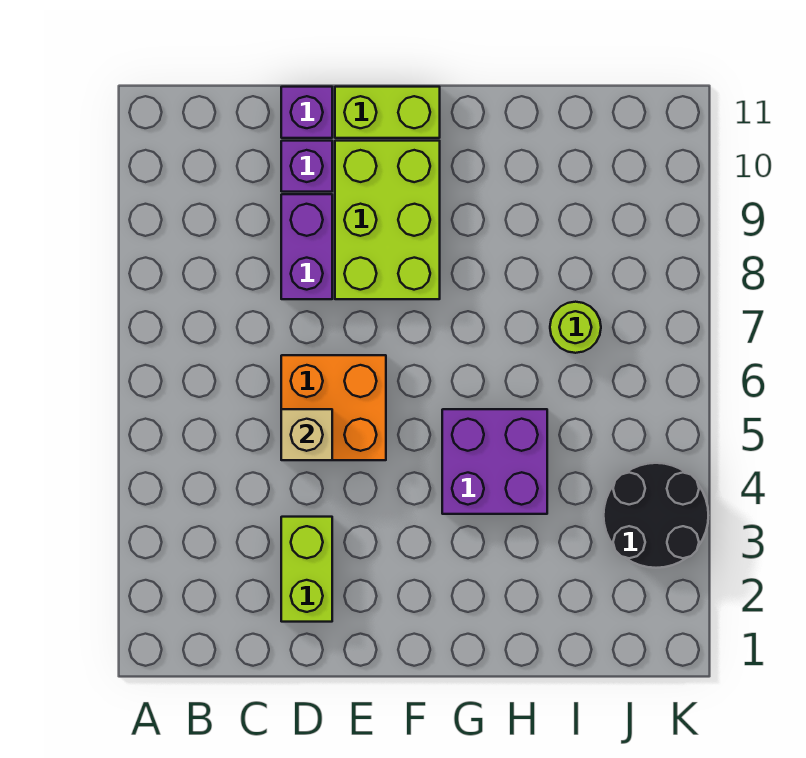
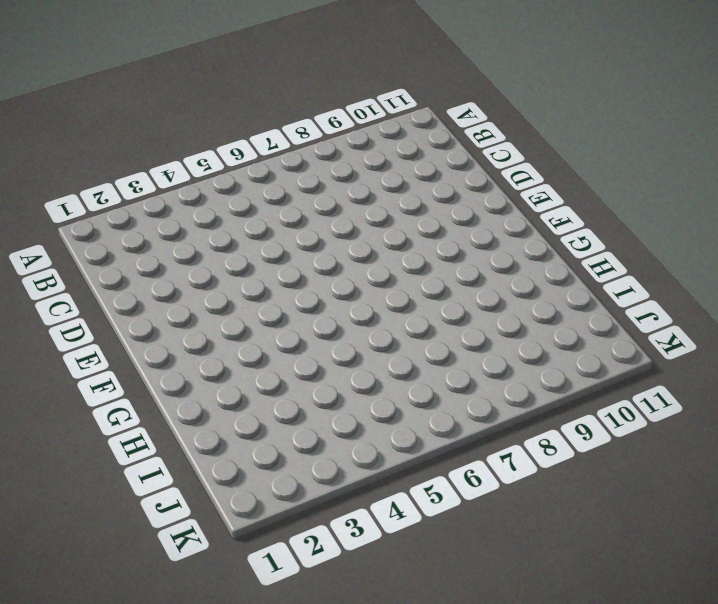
none -> lime 1x2 brick [281,517,332,622]
none -> orange 2x2 brick [281,355,386,460]

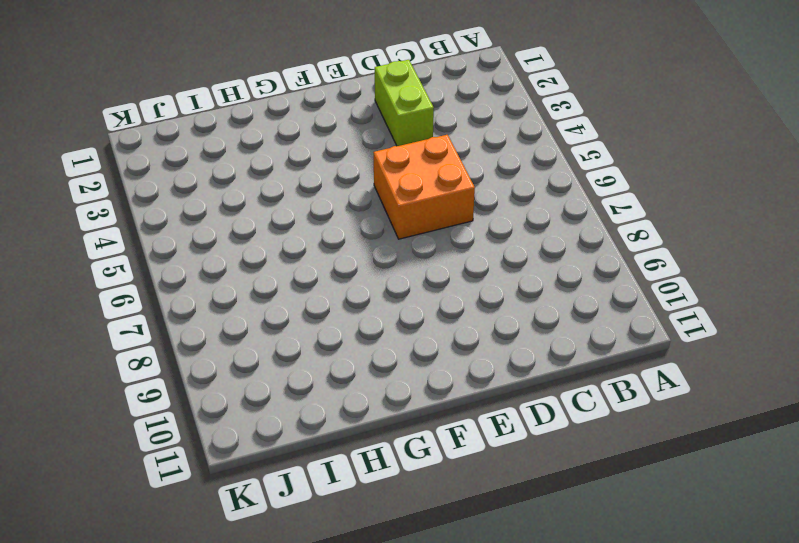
none -> purple 1x2 brick [281,194,332,299]
none -> purple 1x1 brick [281,141,332,192]

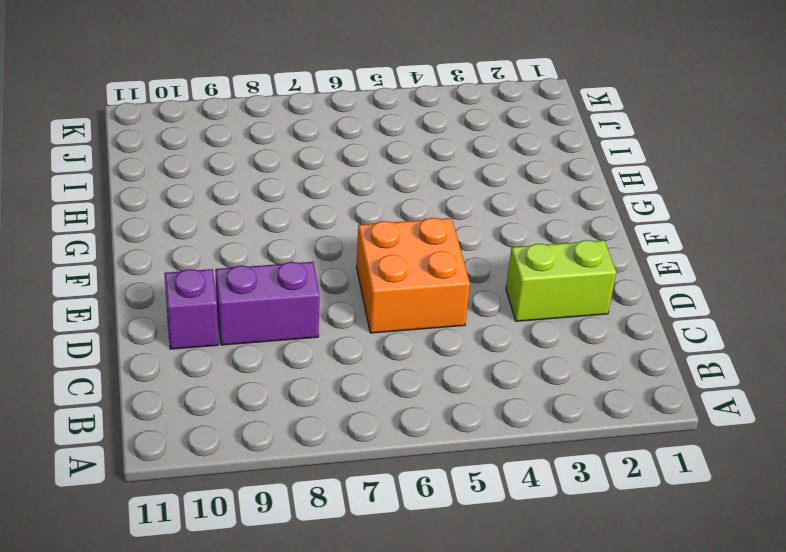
none -> purple 1x1 brick [281,87,332,138]
none -> lime 2x3 brick [335,141,440,299]

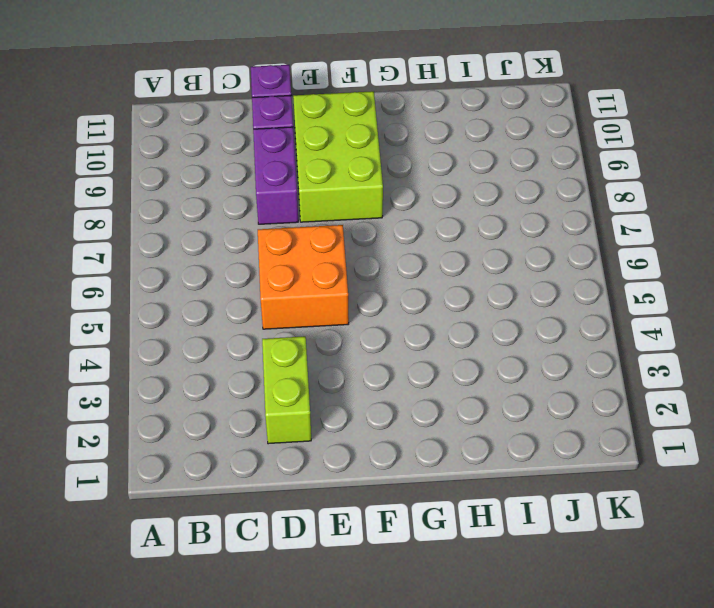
none -> lime 1x2 brick [335,87,440,138]
none -> purple 2x2 brick [442,409,547,514]

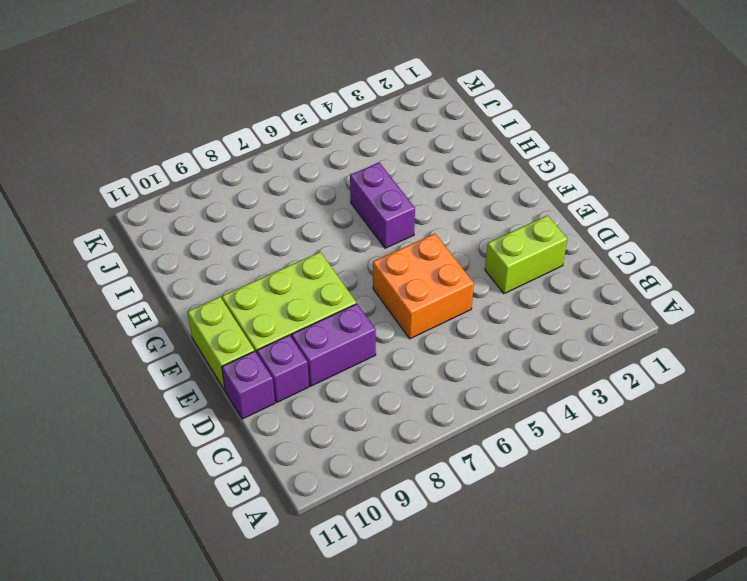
purple 1x2 brick [350,163,415,248] -> purple 2x2 brick [442,409,547,514]
none -> lime 1x1 round brick [550,302,601,353]
none -> black 2x2 round brick [604,463,708,568]

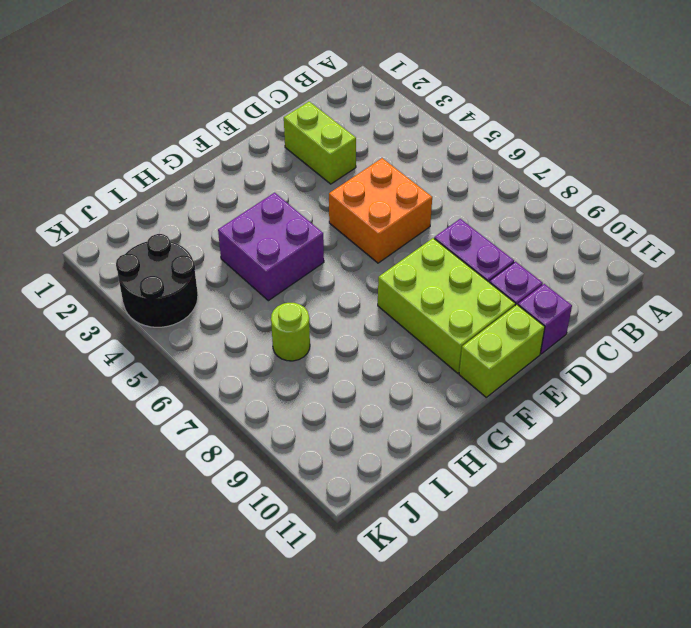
none -> tan 1x1 brick [281,409,332,460]

